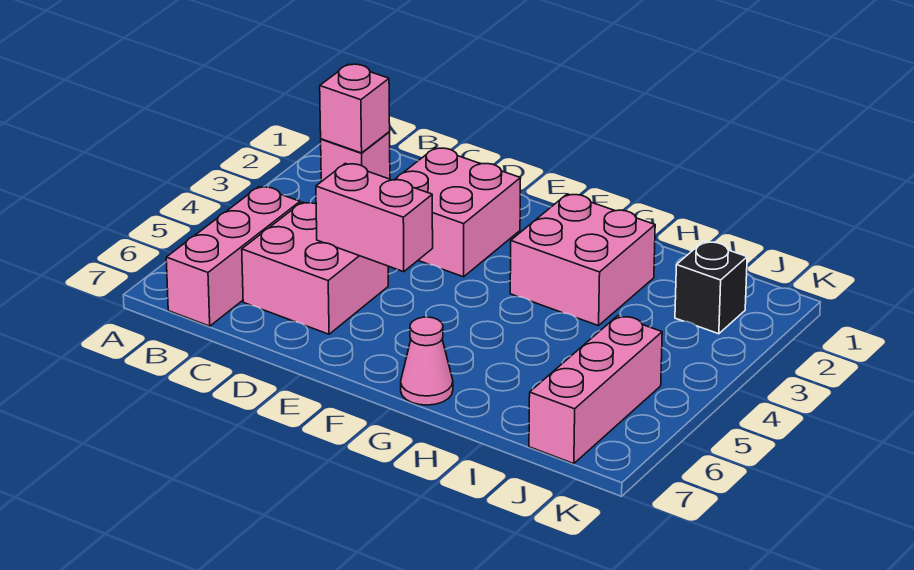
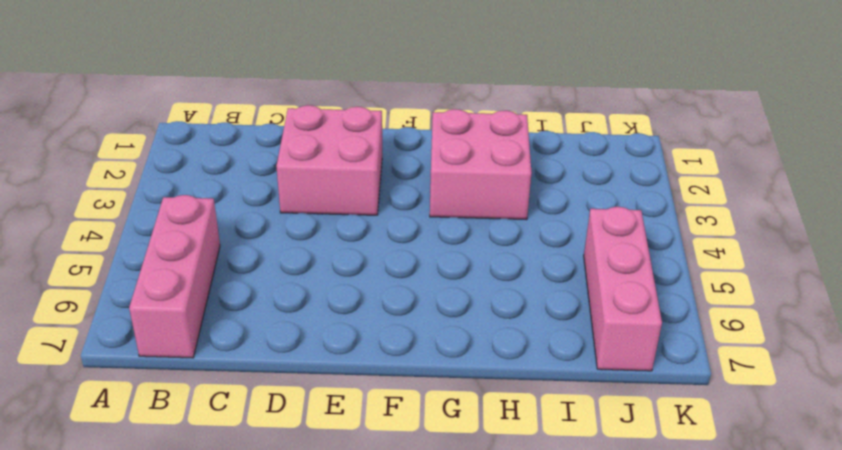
none -> pink 1x1 brick [321,132,390,182]
none -> pink 2x2 brick [242,202,388,334]

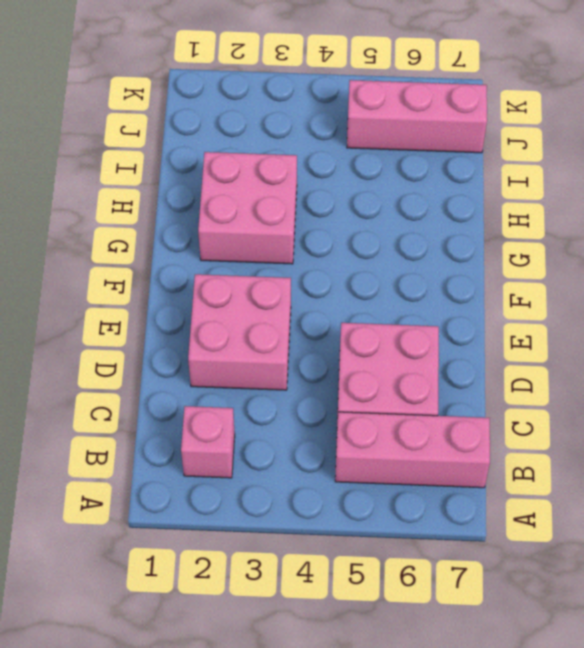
none -> pink 1x1 cone [401,317,453,405]
none -> black 1x1 brick [675,241,747,334]

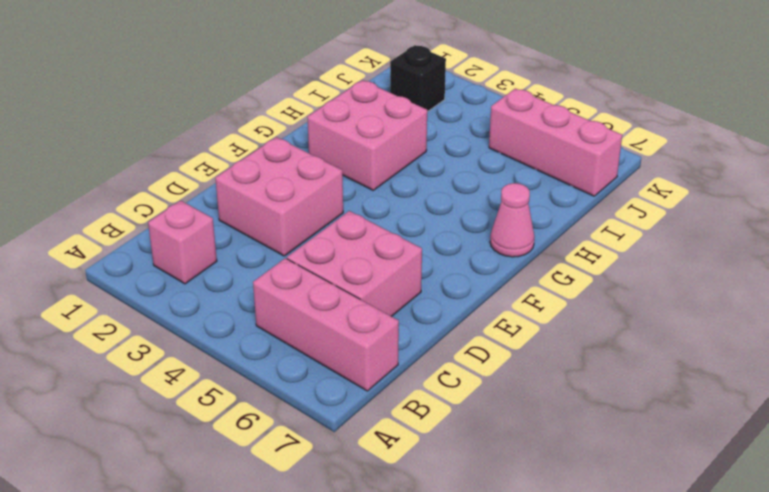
none -> pink 1x1 brick [320,64,390,153]
none -> pink 1x2 brick [316,164,433,272]

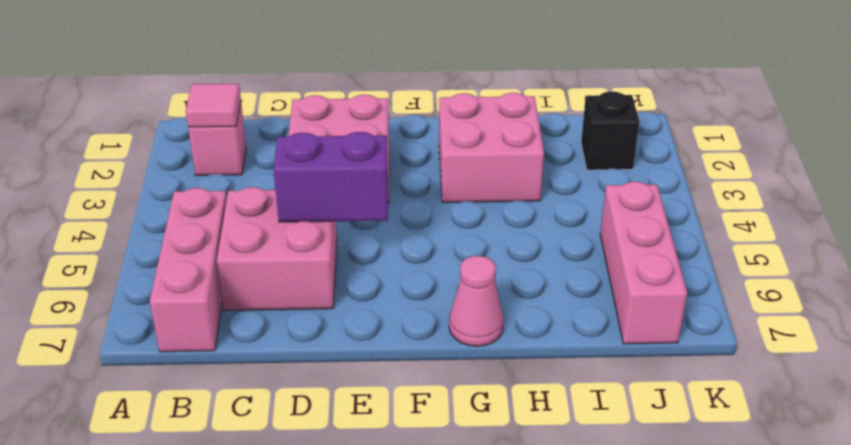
pink 1x1 tile [186,84,241,127] -> pink 1x1 brick [320,64,390,153]
purple 1x2 brick [274,132,388,222] -> pink 1x2 brick [316,164,433,272]

